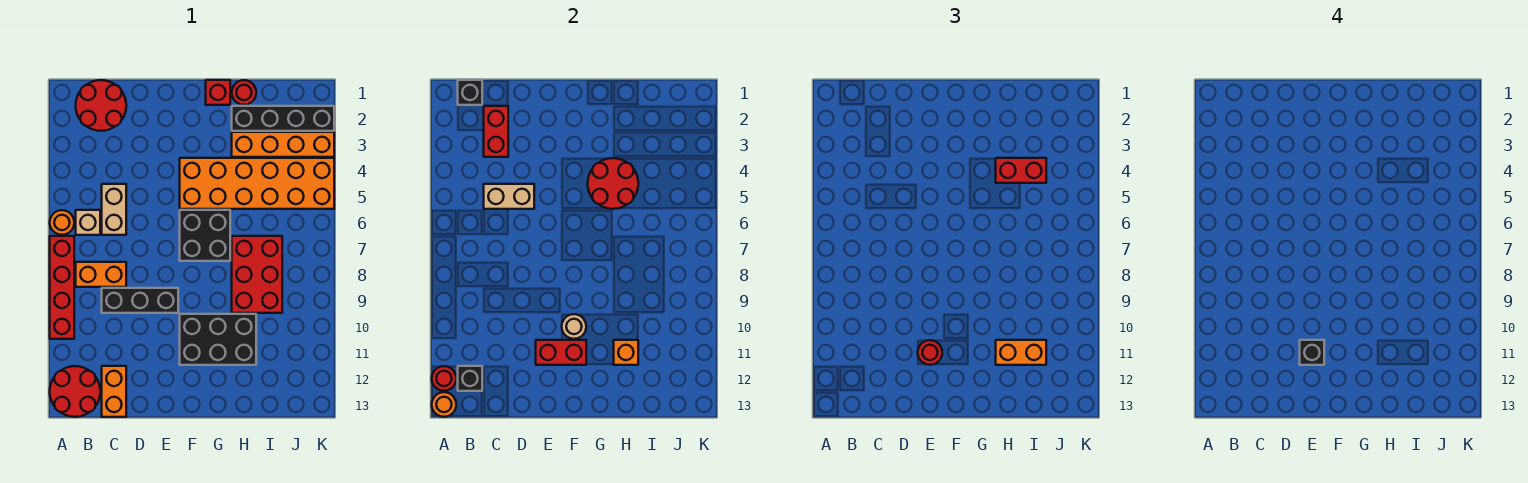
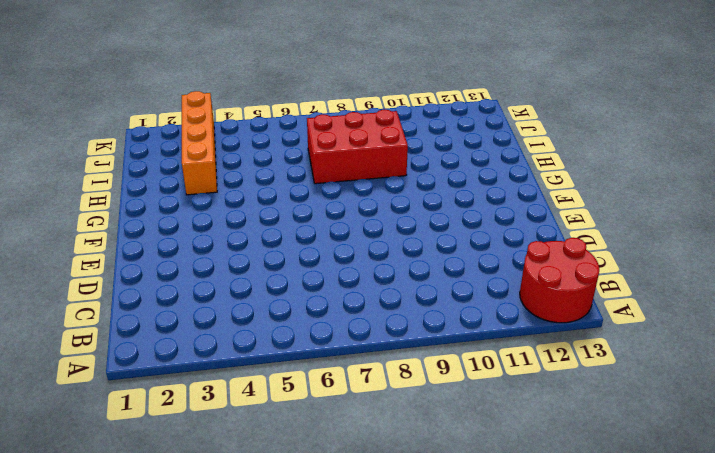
none -> orange 1x1 round brick [50,210,74,235]
none -> red 1x4 brick [50,236,74,339]
none -> red 2x2 round brick [76,80,126,131]
none -> tan 1x1 brick [76,210,100,235]

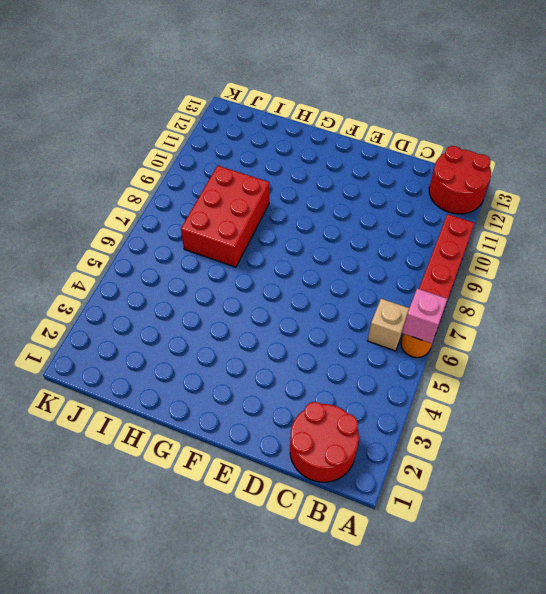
pink 1x1 brick [402,289,447,344] -> none
none -> orange 1x2 brick [76,262,126,287]
none -> tan 1x2 brick [102,184,126,235]
none -> black 1x3 brick [102,288,178,313]
none -> orange 1x2 brick [102,366,126,417]

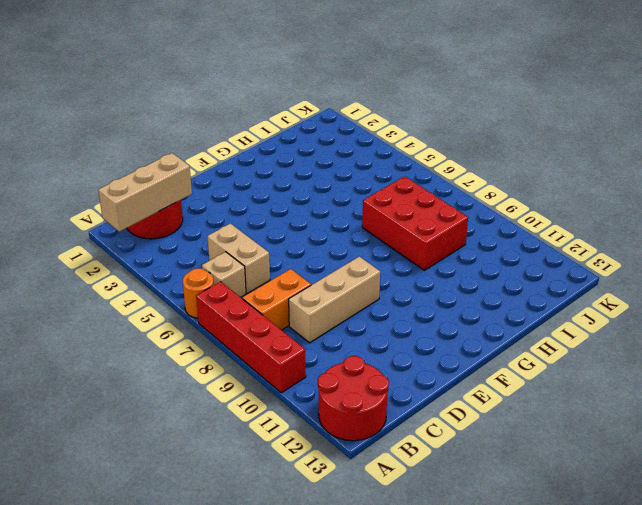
tan 1x3 brick [98,153,192,232] -> red 1x2 brick [484,106,508,157]
tan 1x3 brick [289,256,380,343] -> black 1x3 brick [102,288,178,313]
none -> orange 1x2 brick [102,366,126,417]
none -> orange 2x6 brick [180,158,334,209]
none -> black 2x2 brick [180,210,230,261]
none -> black 2x3 brick [180,314,256,365]

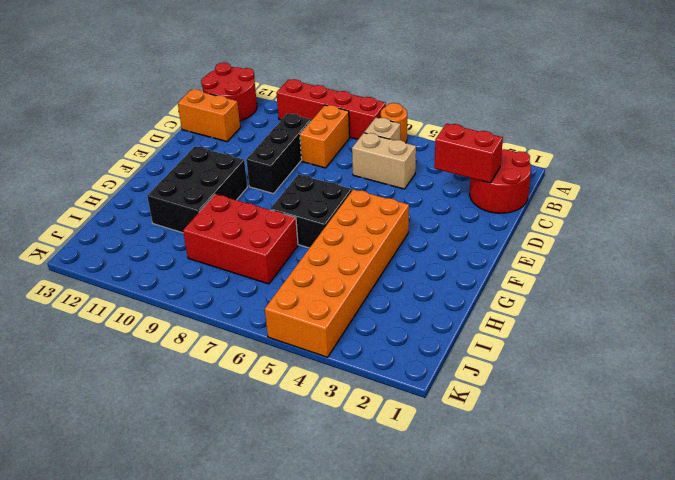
none -> red 1x1 brick [206,80,230,105]
none -> red 1x1 round brick [232,80,256,105]
none -> black 1x4 brick [232,106,334,131]
none -> orange 1x4 brick [232,132,334,157]

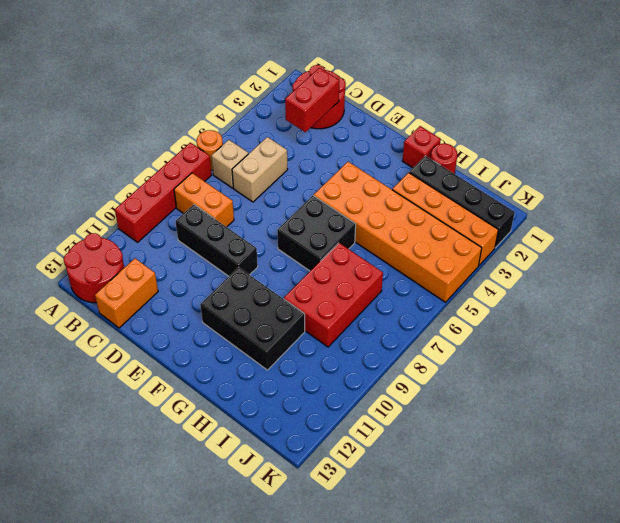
none -> red 1x1 round brick [432,366,456,391]
none -> orange 1x1 round brick [432,392,456,417]
none -> black 1x1 brick [458,80,482,105]
none -> black 1x1 brick [458,366,482,391]

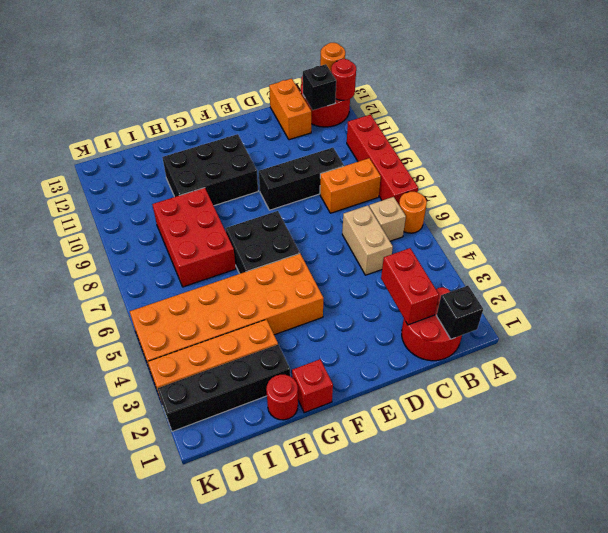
none -> tan 1x2 brick [484,184,534,209]
none -> red 1x2 brick [536,340,586,365]
none -> tan 1x1 round brick [562,314,586,339]
none -> red 2x2 round brick [588,158,638,209]

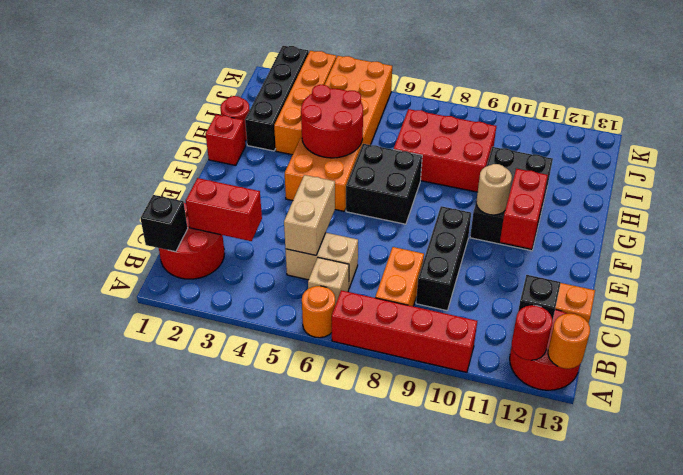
none -> orange 1x1 brick [614,340,638,365]
none -> red 1x1 round brick [918,340,942,365]
none -> red 1x2 brick [996,158,1046,183]
none -> orange 1x2 brick [996,340,1046,365]

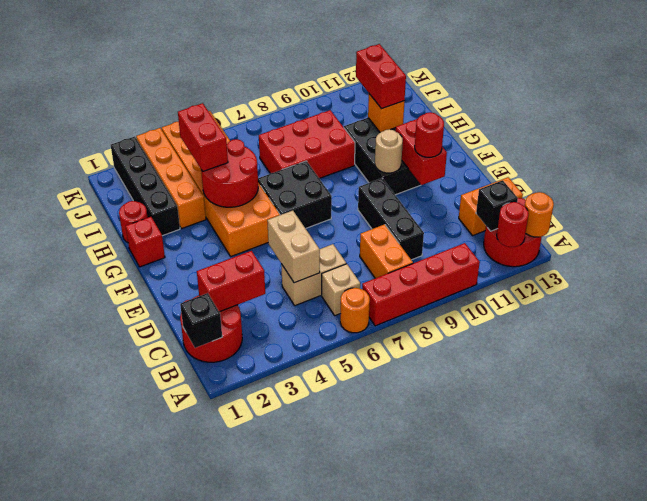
red 1x2 brick [356,44,406,109] -> orange 1x2 brick [996,340,1046,365]
none -> black 1x1 brick [1300,340,1324,365]

